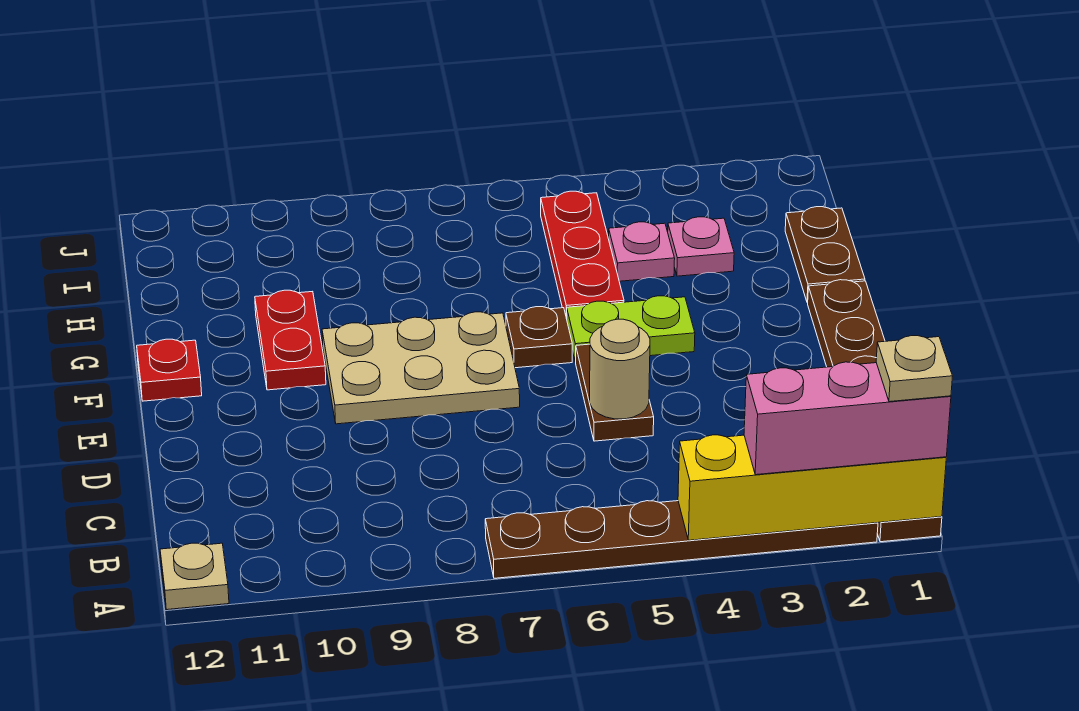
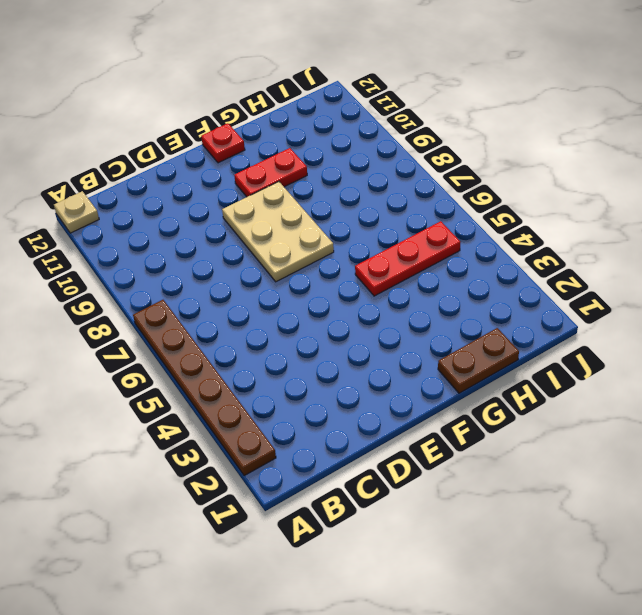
none -> brown 1x6 plate [808,280,942,542]
none -> brown 1x2 plate [576,344,654,441]
none -> lime 1x2 plate [567,296,695,362]

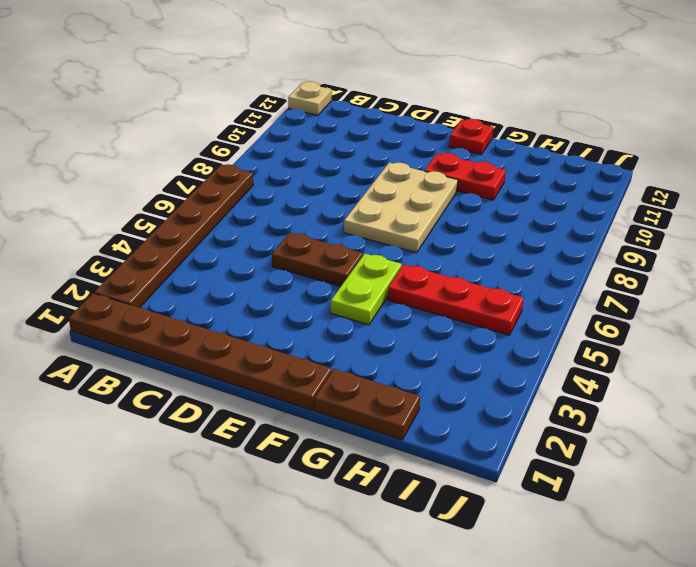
none -> brown 1x1 plate [506,307,572,368]
none -> pink 1x1 plate [668,217,734,276]
none -> pink 1x1 plate [609,222,675,281]

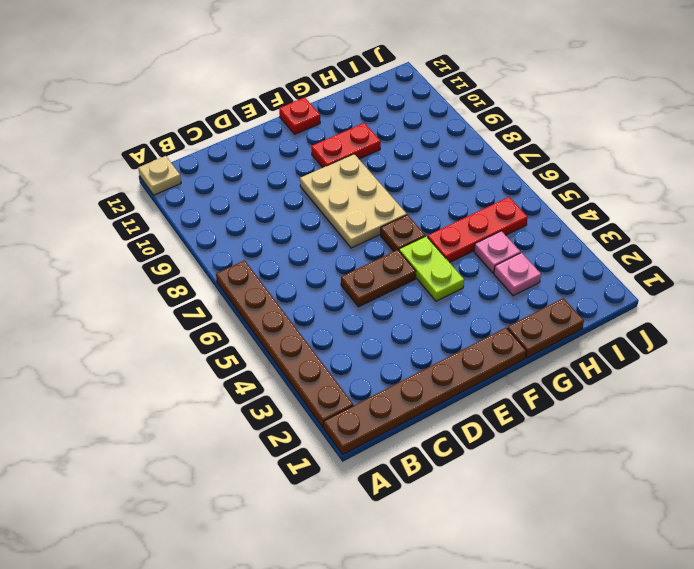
none -> yellow 1x4 brick [678,435,946,540]
none -> tan 1x1 round brick [590,319,650,419]
none -> pink 1x3 brick [744,362,951,475]

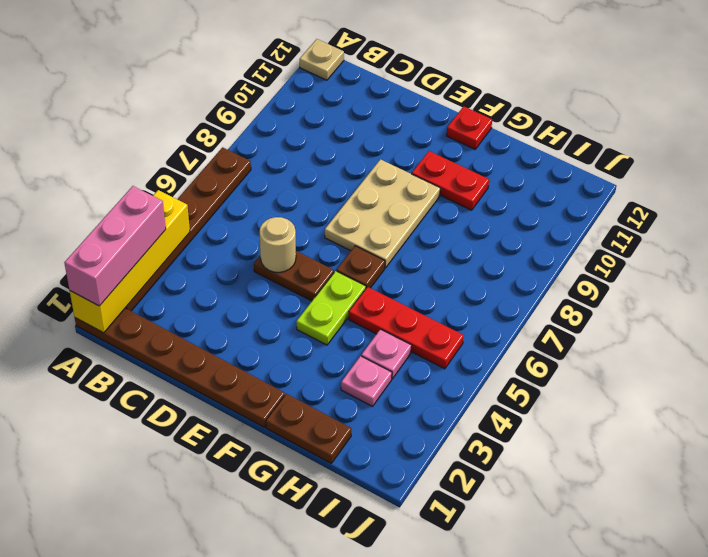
none -> tan 1x1 plate [876,336,953,402]

